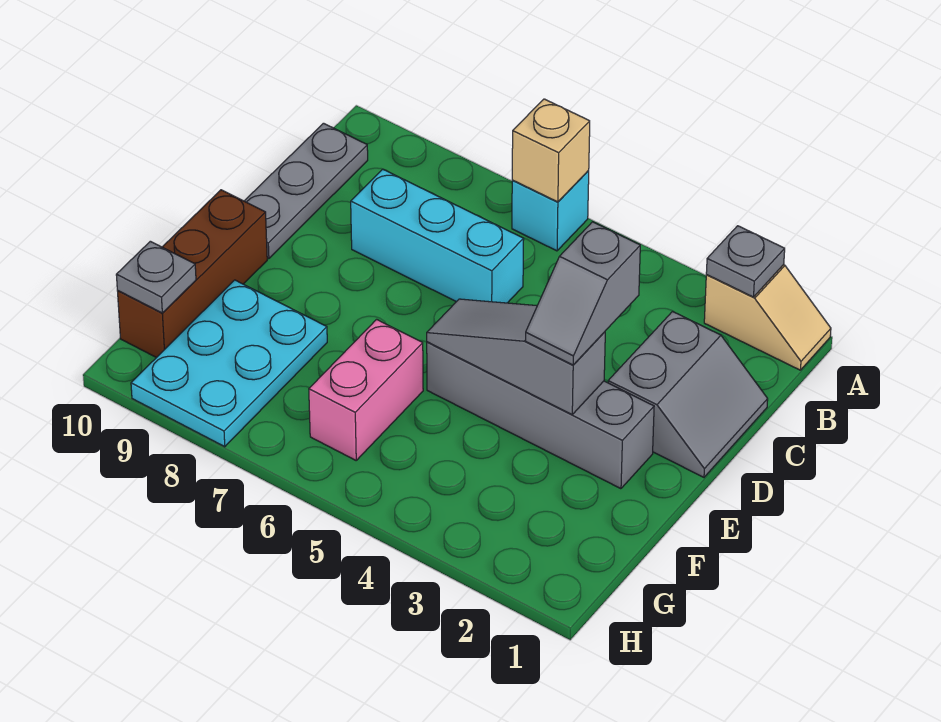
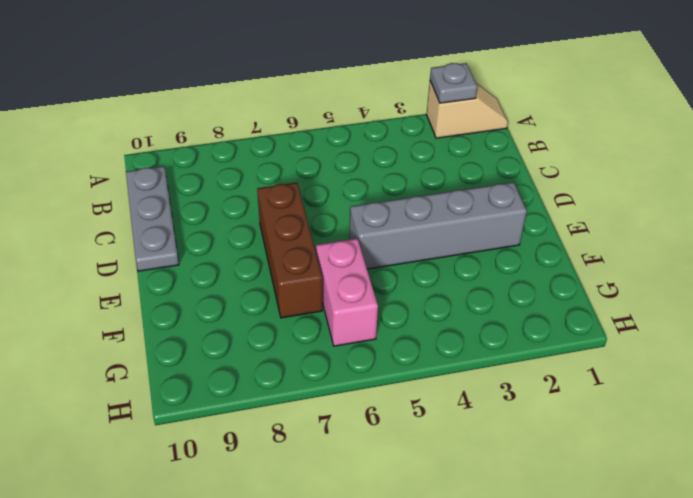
brown 1x3 brick [257,183,322,318] -> brown 1x3 brick moved to [118,190,267,358]
none -> cyan 1x1 brick [512,170,589,251]
none -> grey 2x2 slope [608,312,768,477]
none -> cyan 1x3 brick [351,169,524,303]

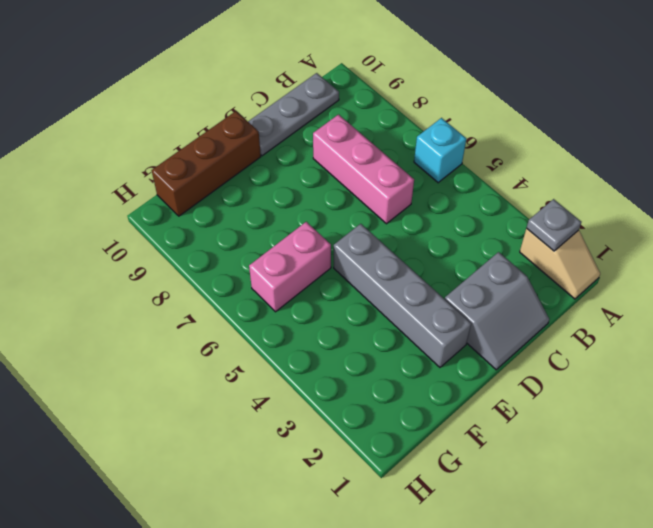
pink 1x3 brick [313,115,414,224] -> cyan 1x3 brick [351,169,524,303]
none -> cyan 2x3 plate [131,280,327,447]
none -> tan 1x1 brick [512,99,590,202]
none -> grey 1x3 slope [427,299,605,414]

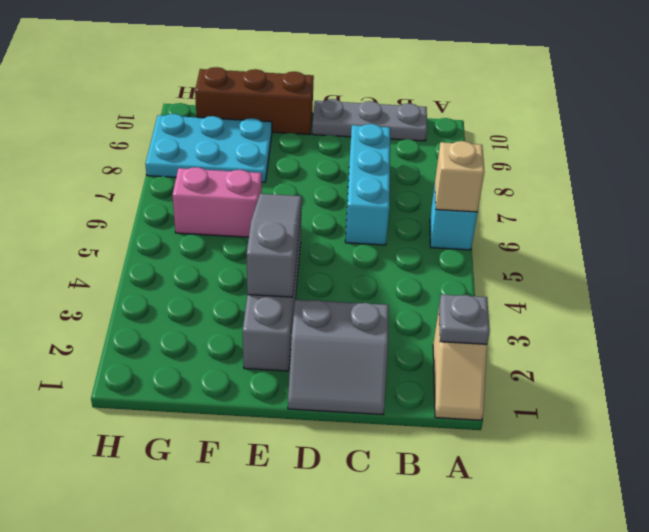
none -> grey 1x1 plate [116,241,196,313]
none -> grey 1x2 slope [526,222,640,365]

